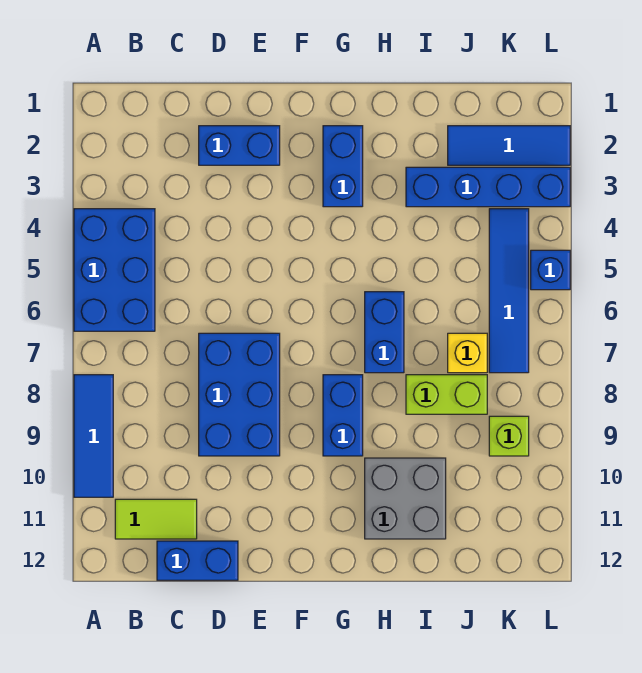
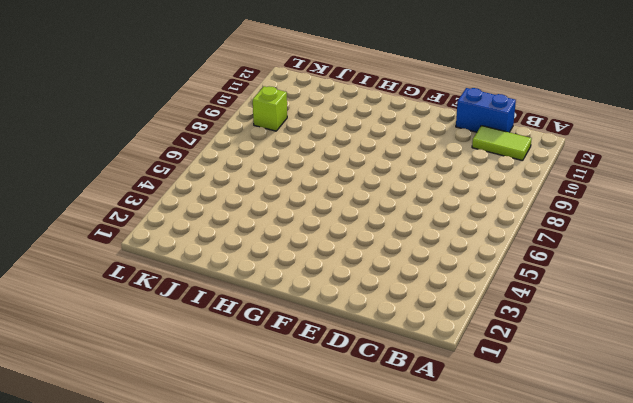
none -> blue 2x3 brick [74,209,155,331]
none -> blue 1x3 tile [74,375,113,497]
none -> blue 1x2 brick [199,126,280,165]

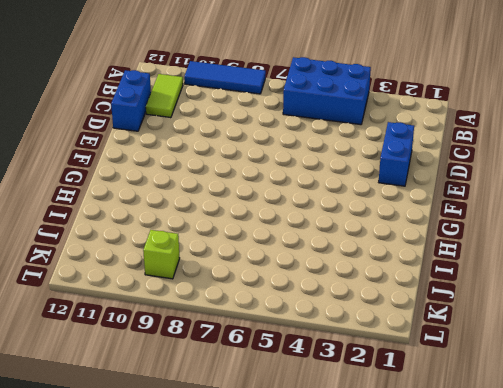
none -> blue 2x3 brick [199,333,280,456]
none -> blue 1x2 brick [323,126,363,207]
none -> blue 1x2 brick [323,375,363,456]

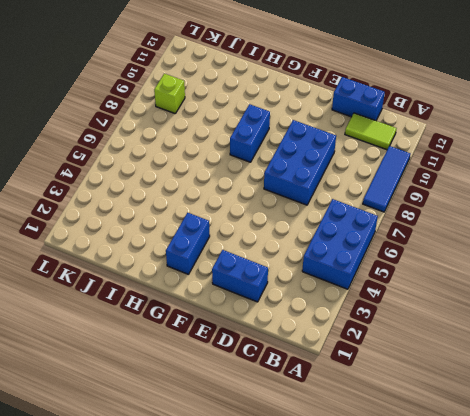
none -> blue 1x2 brick [365,292,404,373]
none -> grey 2x2 brick [365,458,446,539]
none -> blue 1x4 brick [406,167,570,207]

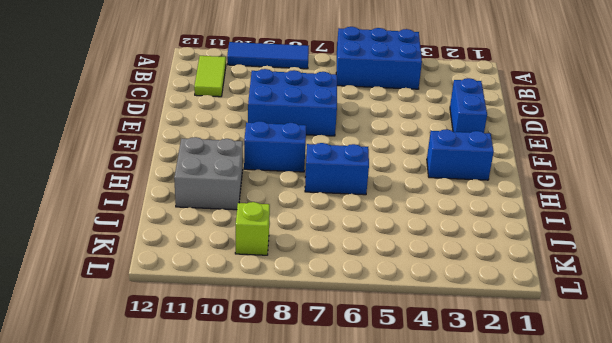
none -> blue 1x2 brick [157,541,238,580]
none -> blue 1x4 brick [406,167,570,207]
none -> lime 1x2 brick [406,375,487,414]

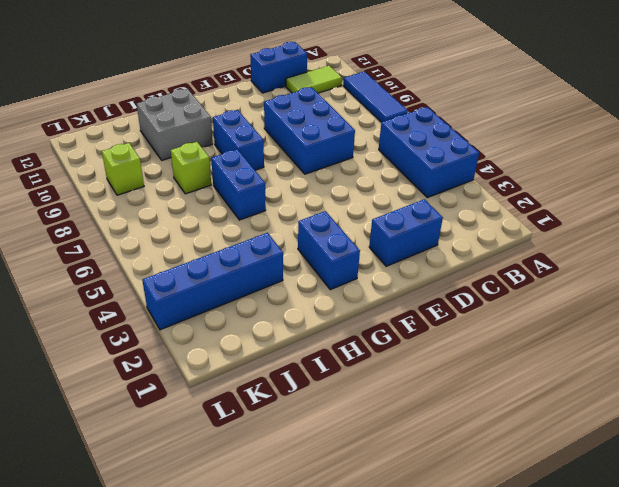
lime 1x1 brick [171,142,211,194] -> lime 1x2 brick [406,375,487,414]
none -> blue 1x3 tile [448,126,570,165]
none -> yellow 1x1 brick [448,333,487,373]
none -> blue 1x4 tile [489,209,529,373]

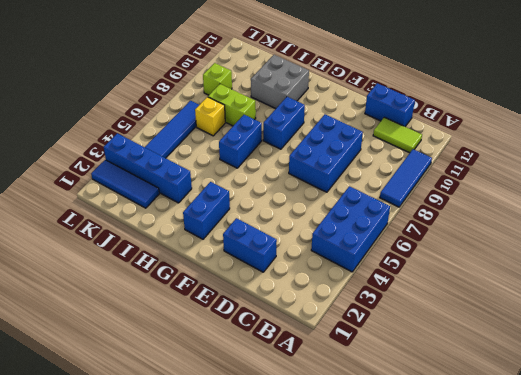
none -> blue 1x1 brick [531,250,570,290]

